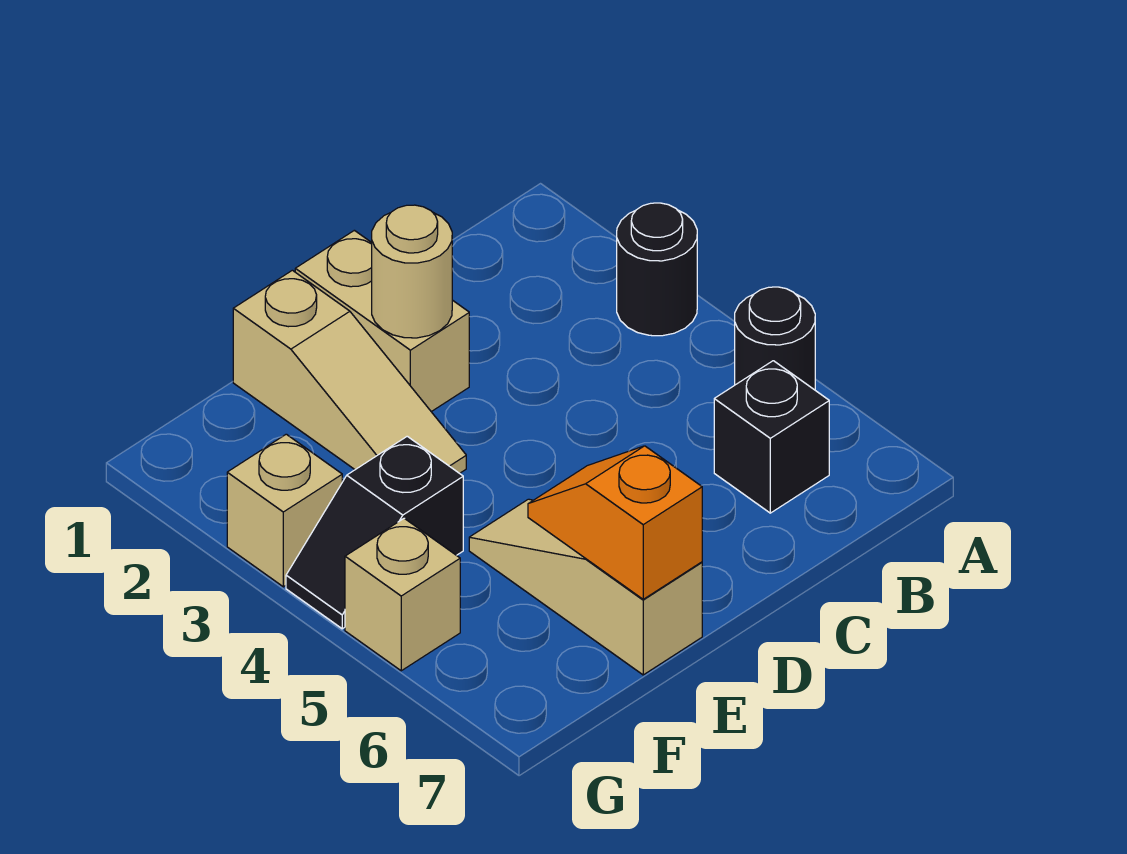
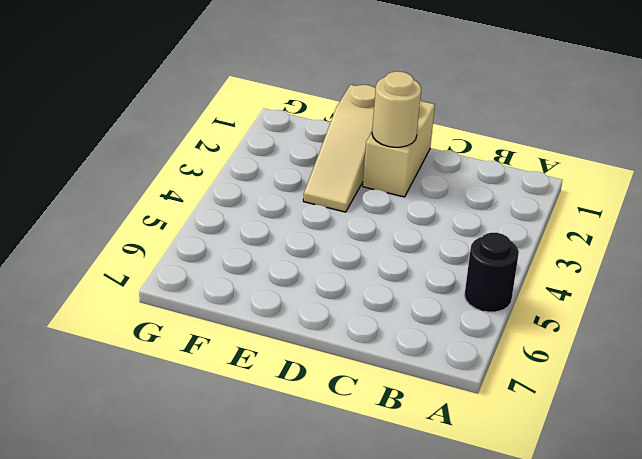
none -> black 1x1 round brick [617,203,697,336]
none -> black 1x1 brick [714,361,829,513]

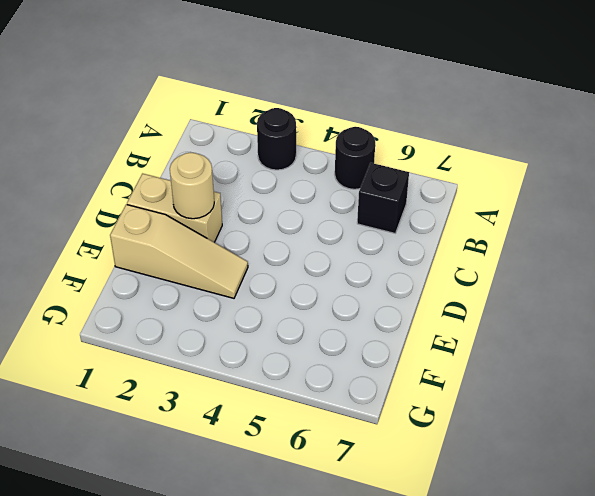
none -> tan 1x3 slope [469,499,702,675]
none -> black 1x2 slope [286,436,463,629]

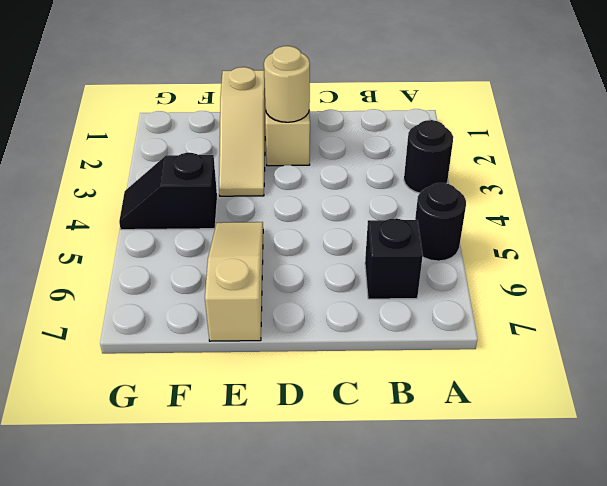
none -> tan 1x1 brick [227,434,342,587]
none -> tan 1x1 brick [345,518,460,671]

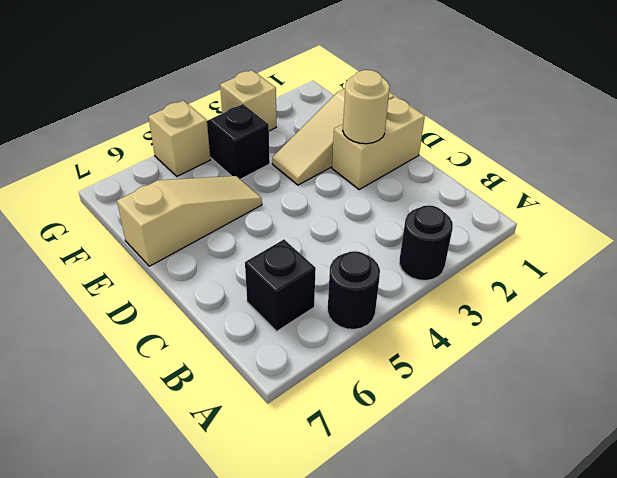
none -> orange 1x2 slope [528,446,702,599]

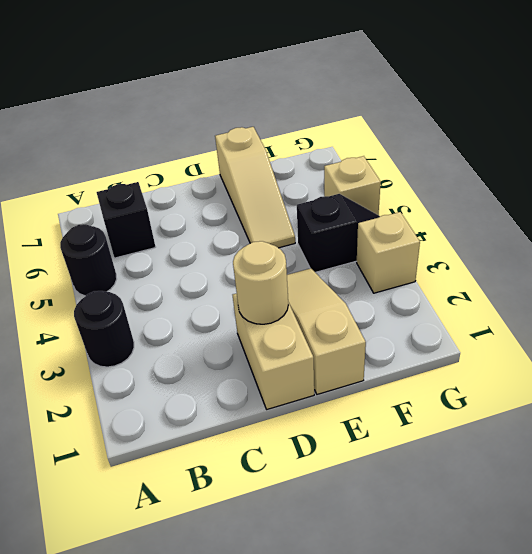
none -> orange 1x2 slope [528,446,702,599]

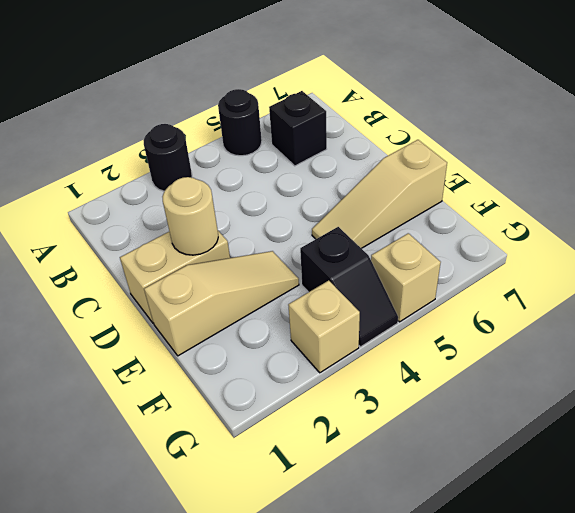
none -> orange 1x2 slope [528,446,702,599]

